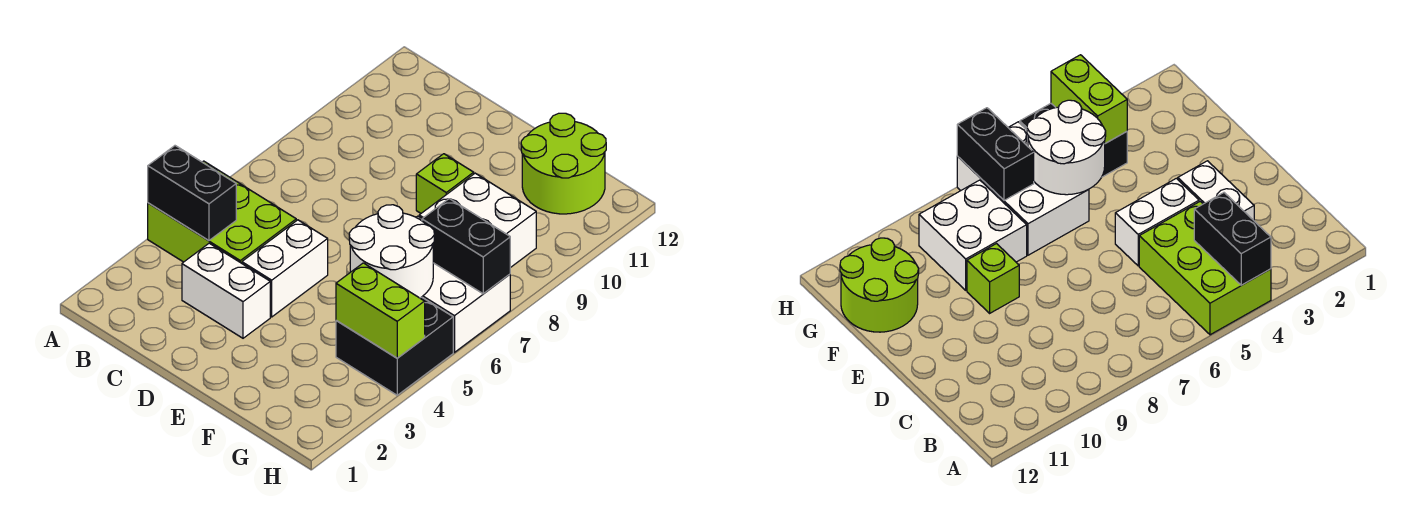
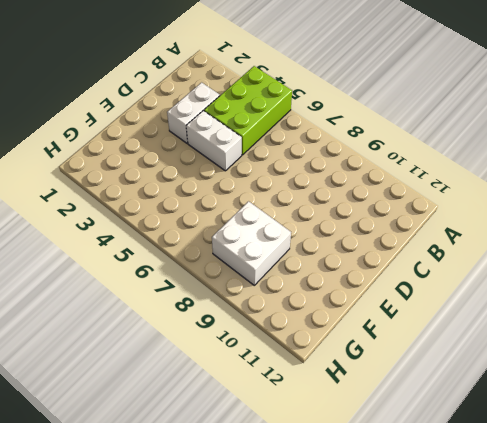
none -> lime 1x1 brick [416,154,474,213]
none -> white 2x3 brick [416,216,510,352]
none -> lime 2x2 round brick [521,113,606,214]

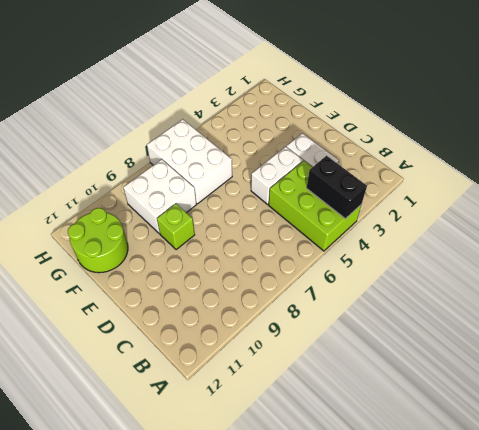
none -> black 2x2 brick [336,297,453,395]
none -> white 2x2 round brick [349,205,434,298]
none -> lime 1x2 brick [336,263,425,358]

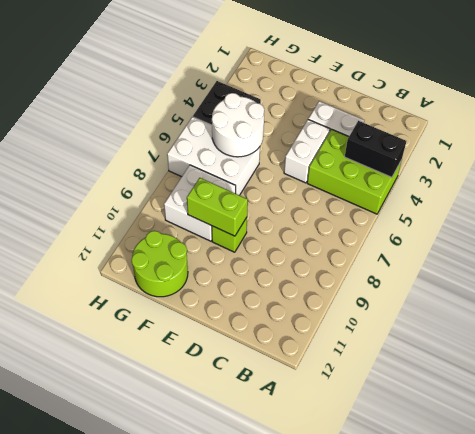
lime 1x2 brick [187,178,248,236] -> lime 1x2 brick moved to [336,263,425,358]
none -> black 1x2 brick [422,199,510,294]

